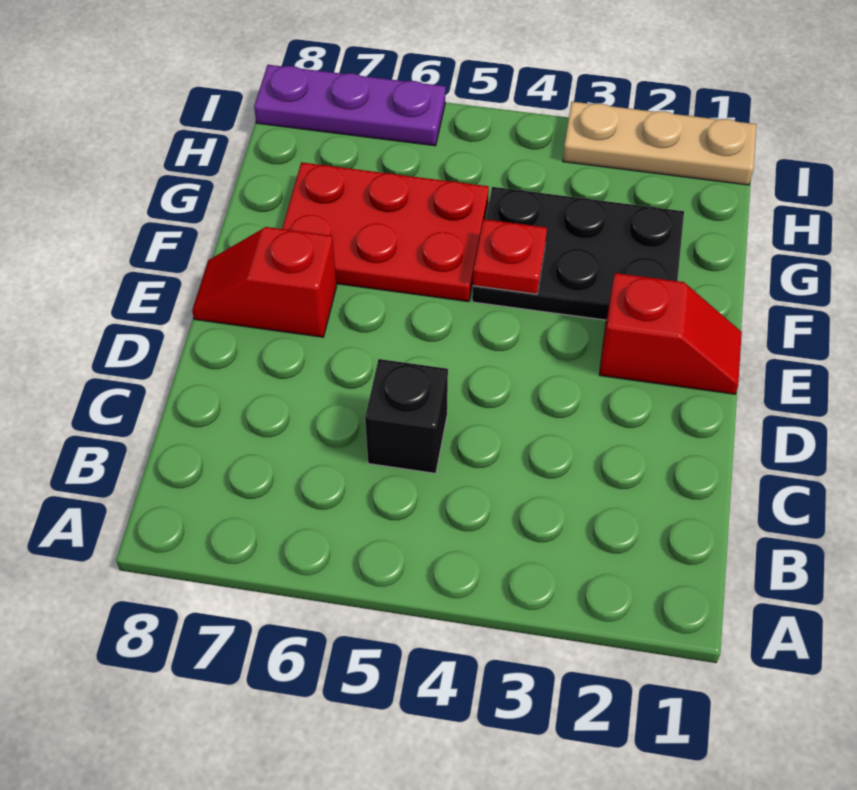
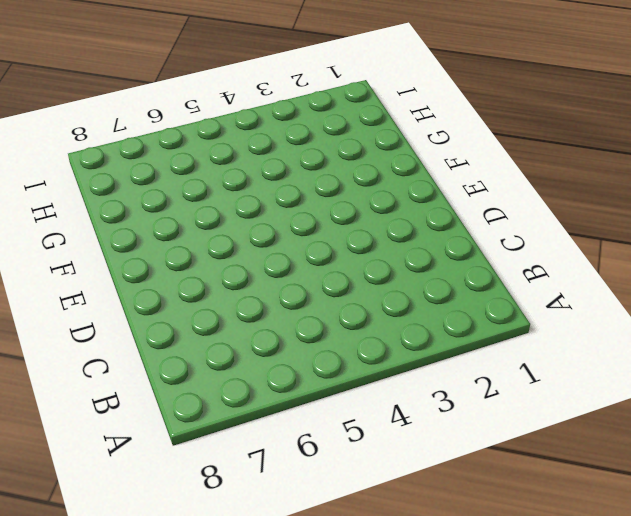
none -> black 1x1 brick [365,359,448,473]
none -> red 1x2 slope [599,273,742,394]

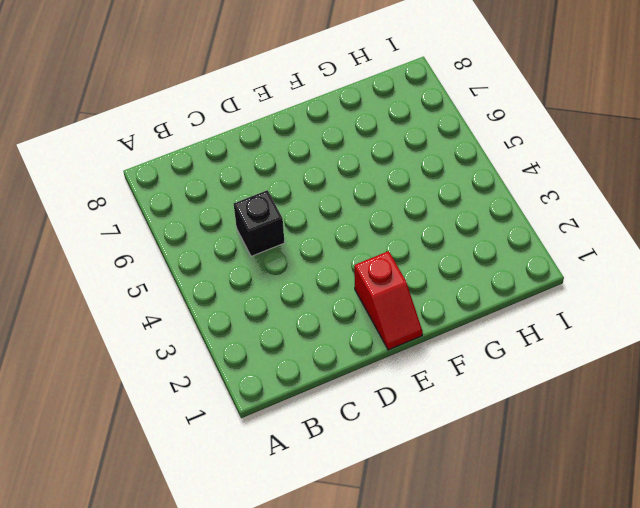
none -> red 1x2 slope [192,227,337,337]
none -> black 2x3 plate [472,187,684,320]

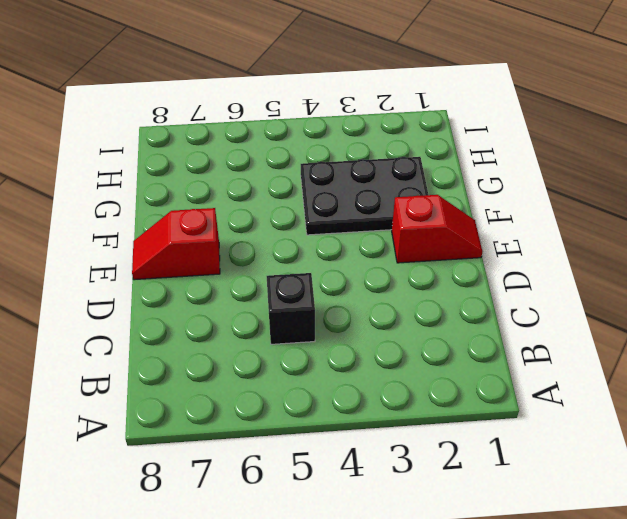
none -> red 2x3 plate [282,162,489,302]
none -> tan 1x3 plate [563,102,756,185]

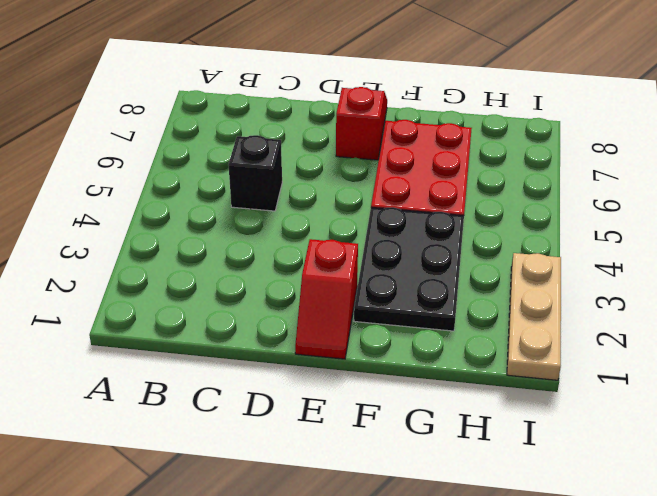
none -> purple 1x3 plate [254,65,445,146]
none -> red 1x1 plate [473,219,547,294]

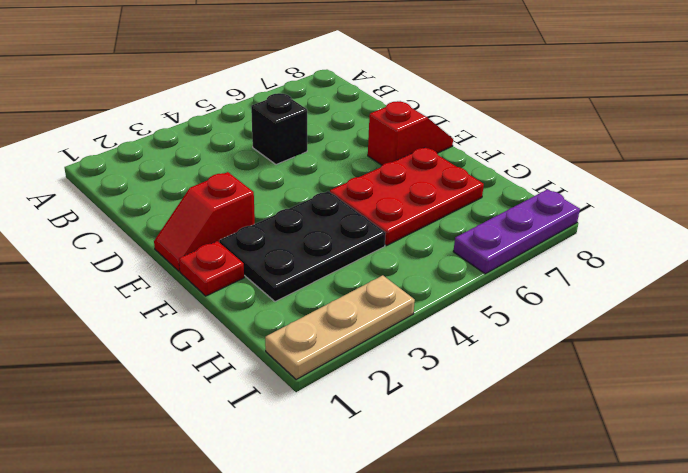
red 1x1 plate [179,241,244,296] -> red 1x1 plate moved to [473,219,547,294]

